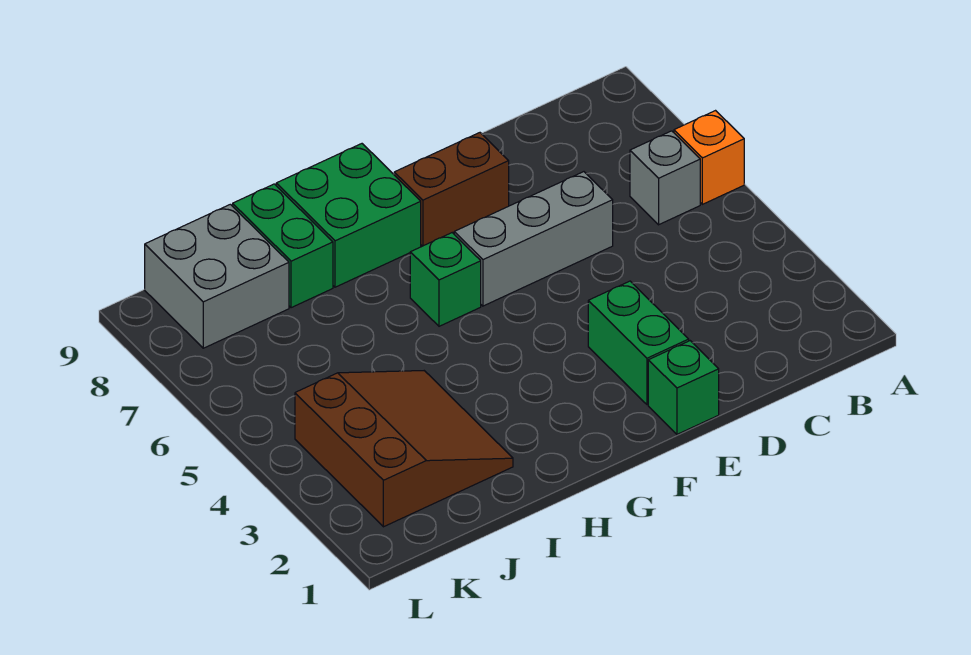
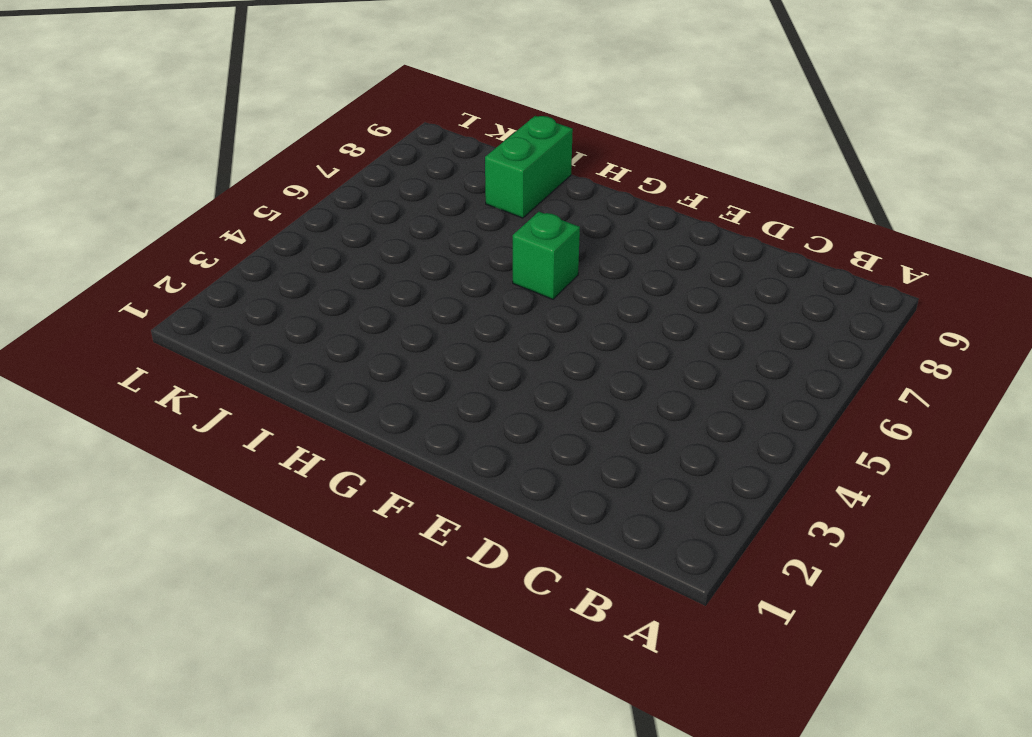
none -> orange 1x1 brick [674,111,744,204]
none -> grey 1x1 brick [630,131,700,225]

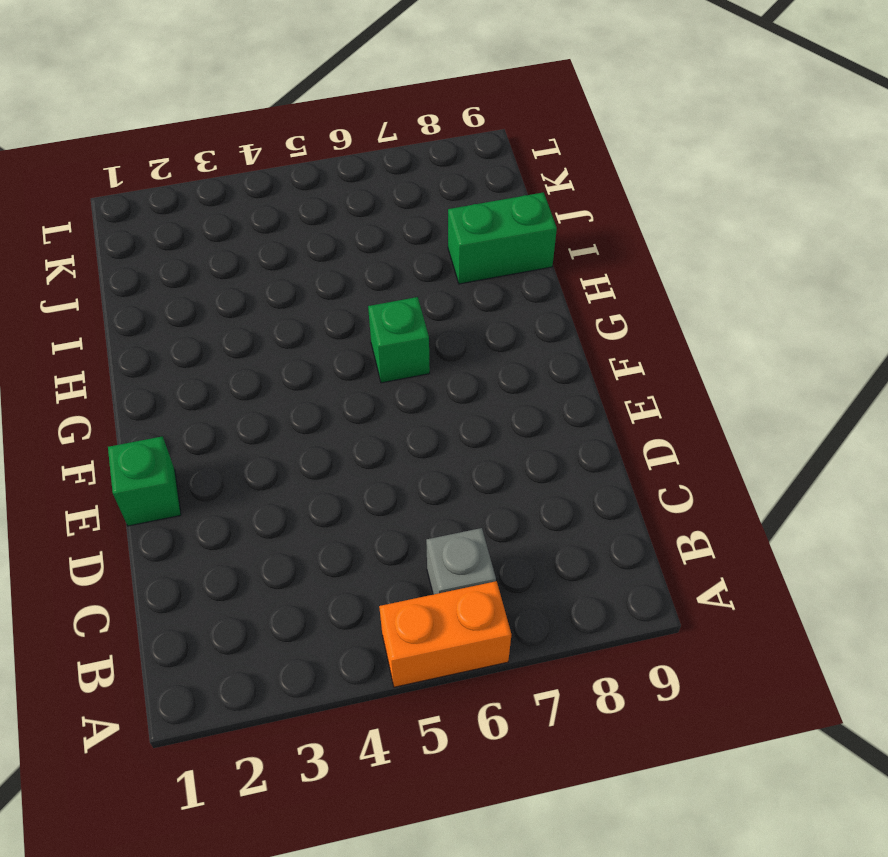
orange 1x2 brick [379,581,511,687] -> orange 1x1 brick [674,111,744,204]
none -> grey 1x3 brick [454,172,613,306]
none -> green 1x2 brick [588,281,689,405]

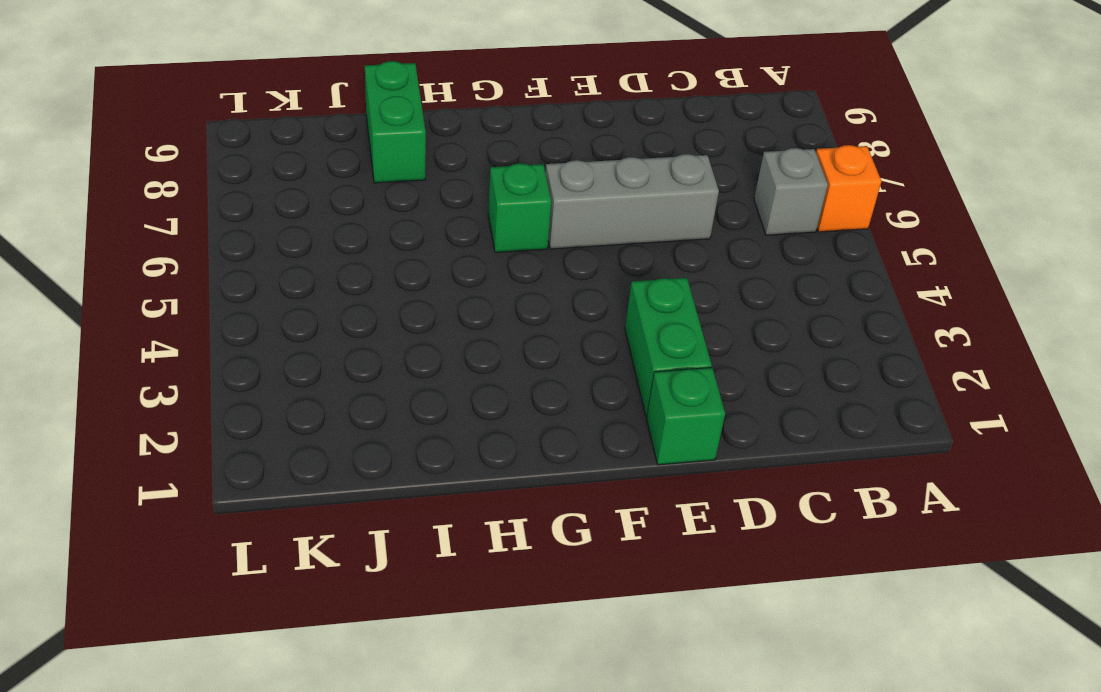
none -> brown 1x2 brick [394,133,509,246]
none -> green 2x2 brick [276,144,421,287]

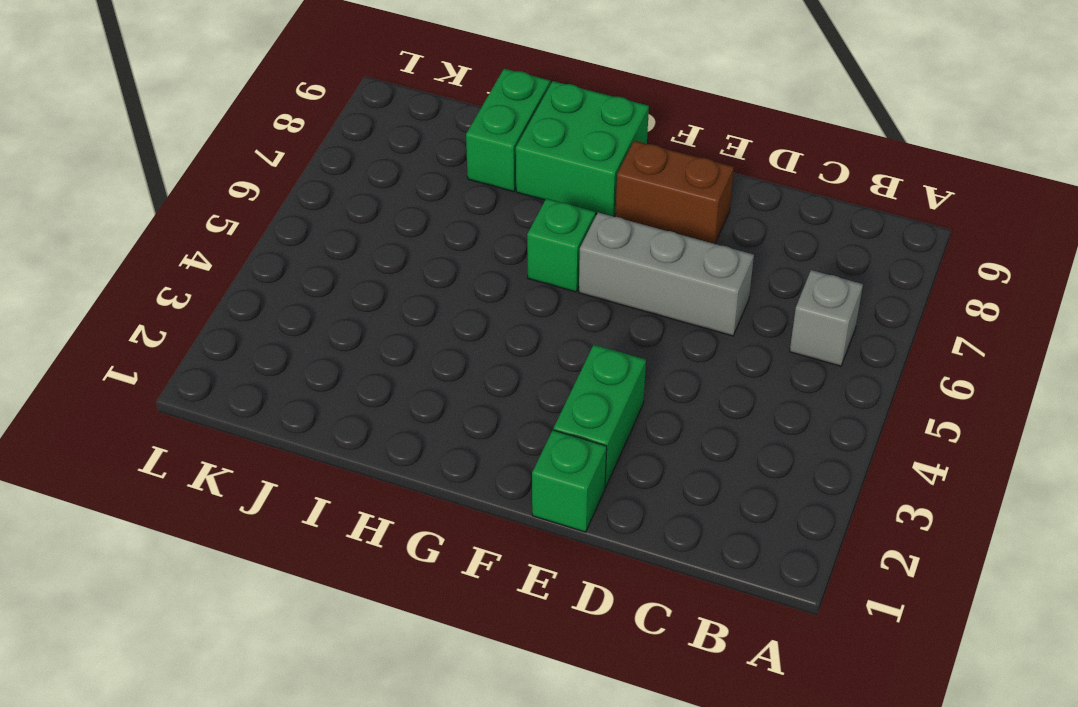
none -> orange 1x1 brick [674,111,744,204]
none -> brown 3x3 slope [295,371,513,527]

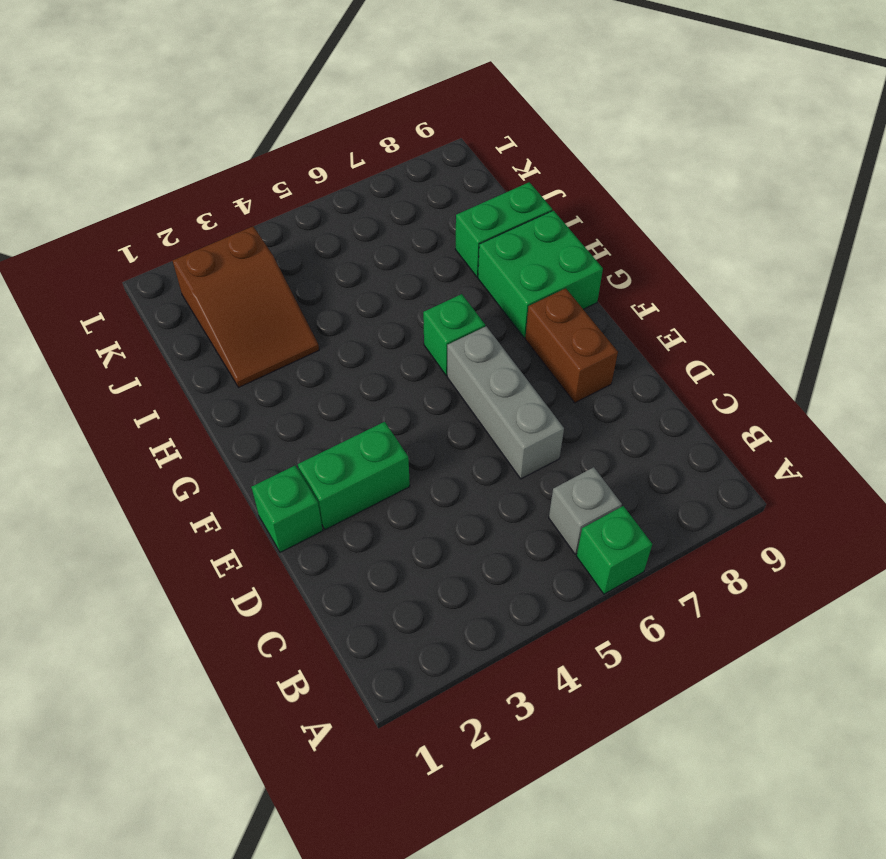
green 1x1 brick [576,506,652,594] -> orange 1x1 brick [674,111,744,204]
brown 2x3 slope [173,226,319,387] -> brown 3x3 slope [295,371,513,527]
none -> grey 2x2 brick [145,204,289,348]

